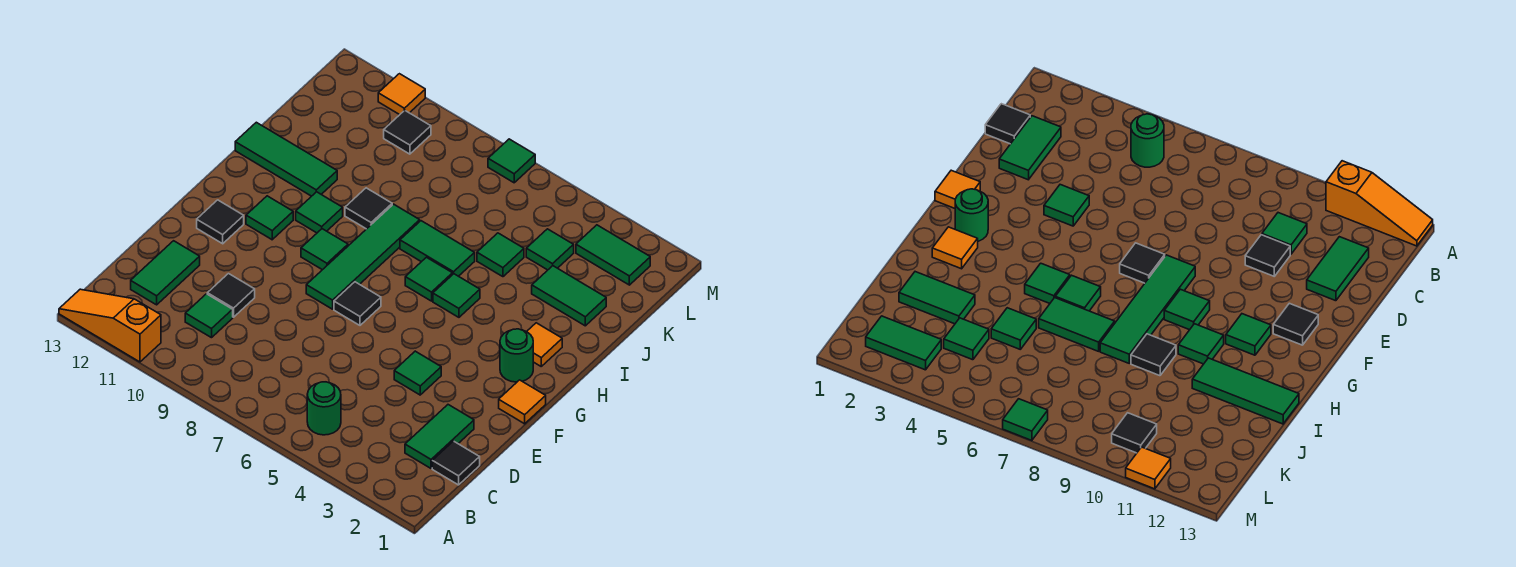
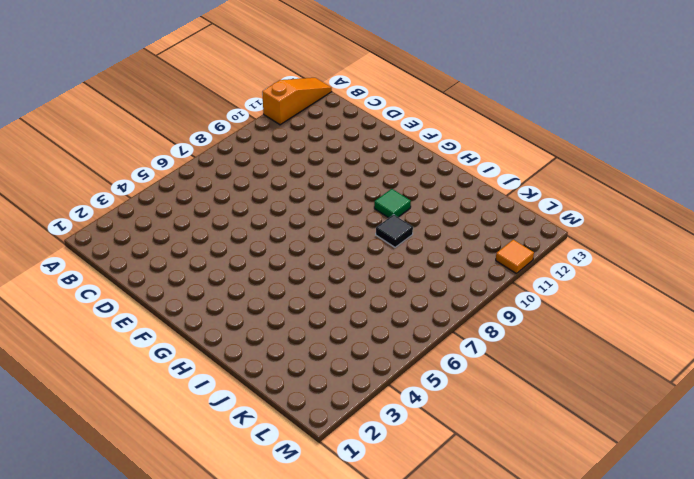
none -> green 1x1 round brick [307,382,341,435]
none -> black 1x1 tile [432,441,480,485]
none -> green 1x2 tile [405,405,474,468]

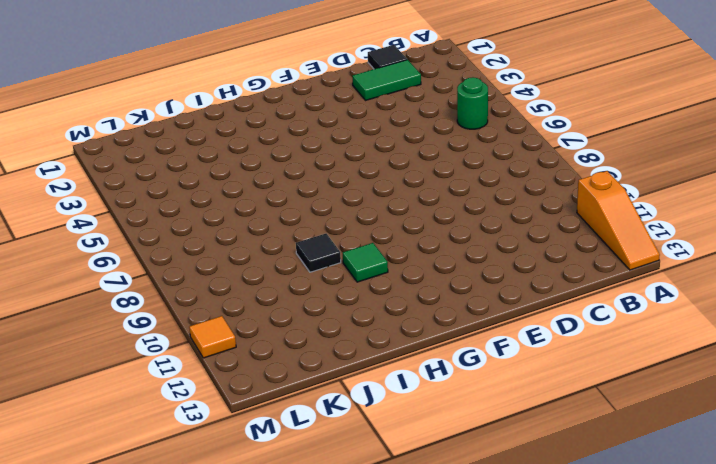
none -> green 1x1 tile [185,294,233,338]
none -> green 1x2 tile [131,241,200,305]
none -> black 1x1 tile [207,274,255,317]

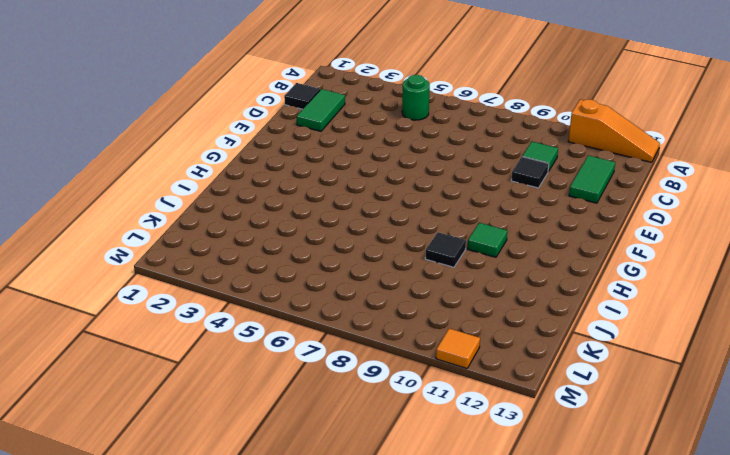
none -> green 1x1 tile [394,351,441,395]
none -> orange 1x1 tile [499,380,546,424]
none -> black 1x1 tile [334,282,381,325]

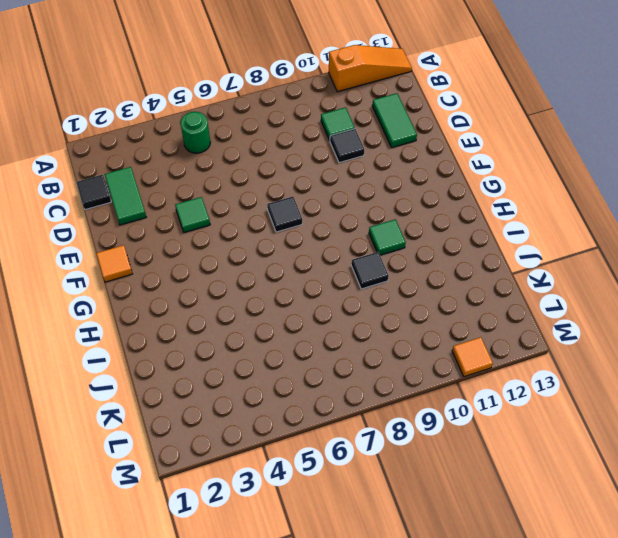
none -> green 1x4 tile [306,204,420,309]
none -> black 1x1 tile [197,200,244,244]
none -> green 1x1 round brick [500,329,533,382]

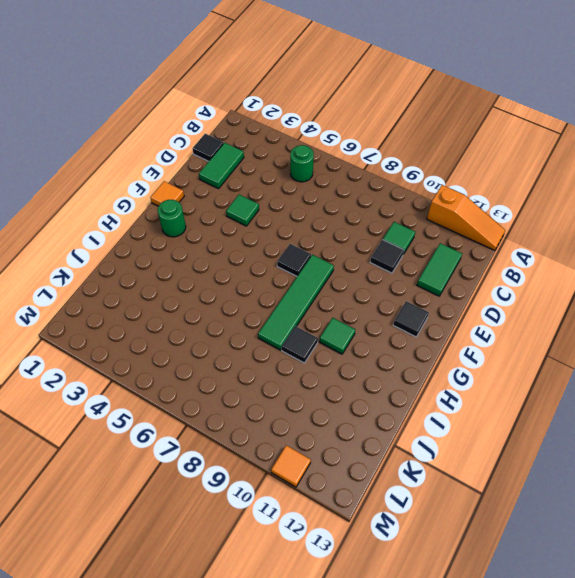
none -> green 1x1 tile [301,229,348,270]
none -> green 1x1 tile [246,196,293,240]
none -> orange 1x1 tile [527,323,562,366]

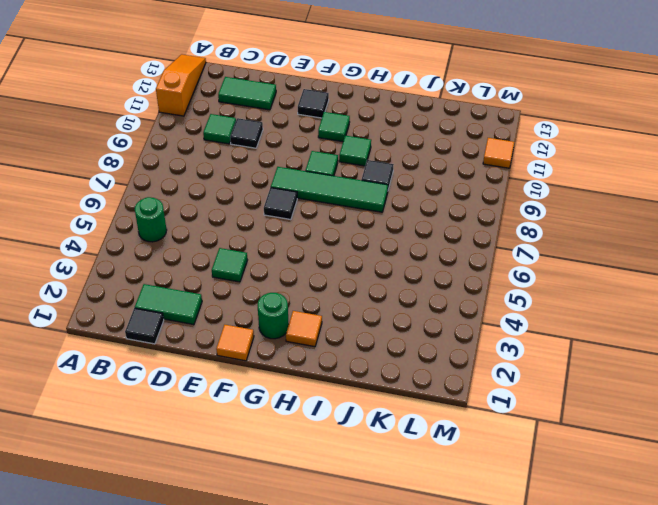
none -> green 1x1 tile [433,274,480,317]
none -> green 1x1 tile [405,257,453,301]
none -> green 1x2 tile [400,221,475,276]

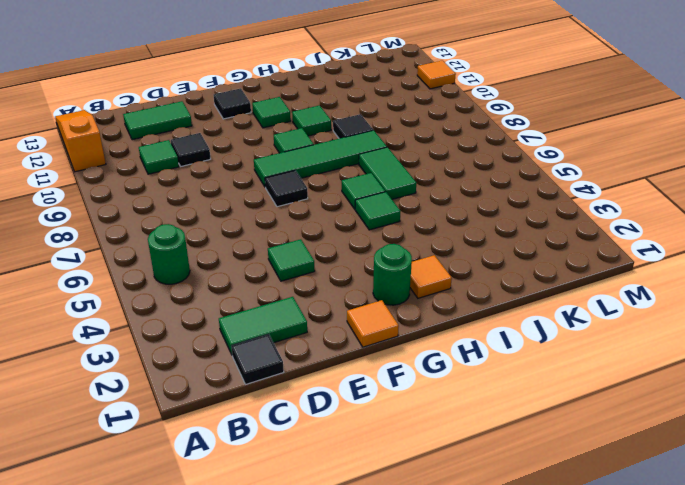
none -> green 1x3 tile [235,122,337,196]
none -> green 1x2 tile [532,266,606,326]
none -> green 1x1 tile [477,233,524,277]

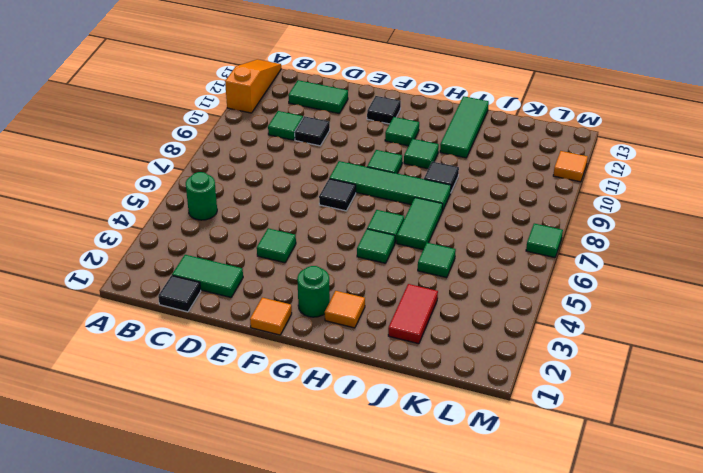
red 1x2 tile [388,284,438,344] -> green 1x2 tile [532,266,606,326]
none -> green 1x1 tile [526,229,574,270]
none -> green 1x2 tile [576,225,650,285]
none -> black 1x1 tile [384,110,431,154]

